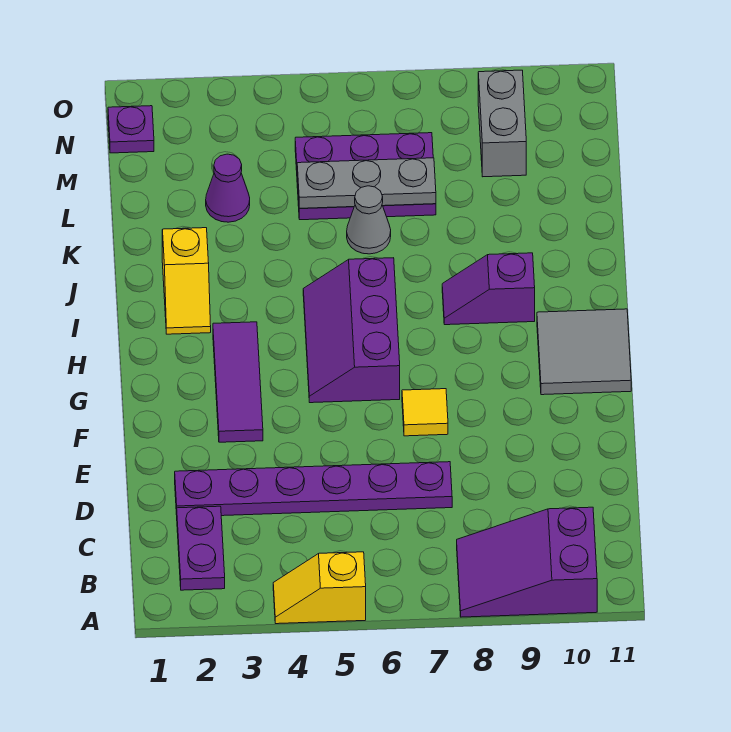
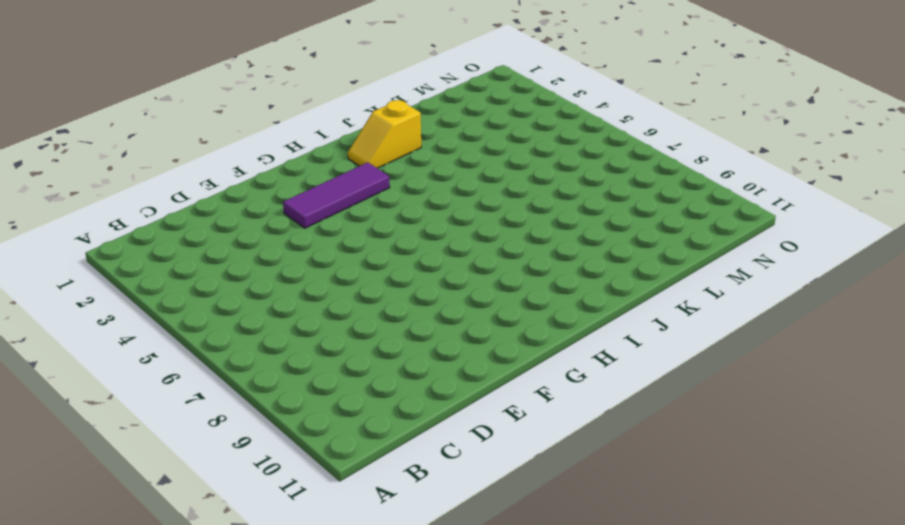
none -> yellow 1x2 slope [273,552,366,624]
none -> purple 2x3 slope [457,507,597,617]
none -> purple 1x2 plate [177,506,225,590]

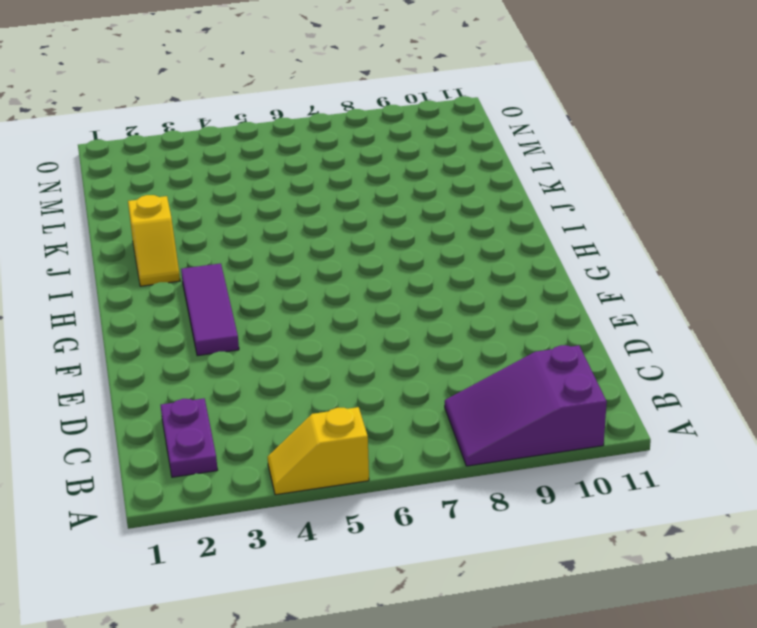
none -> purple 1x6 plate [175,462,452,516]
none -> yellow 1x1 tile [402,389,448,436]
none -> purple 2x3 slope [303,258,400,403]

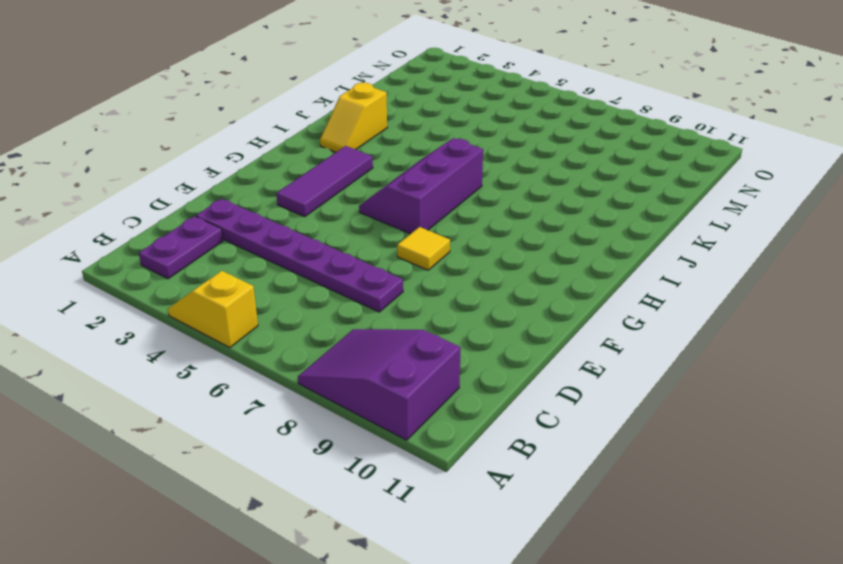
none -> grey 2x2 tile [537,309,631,395]
none -> purple 1x2 slope [442,253,535,325]
none -> grey 1x1 cone [347,186,391,254]

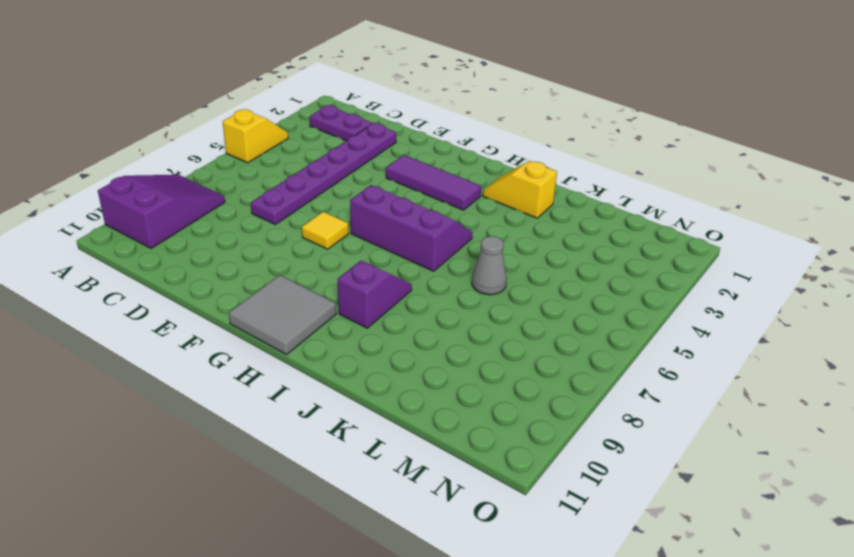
none -> purple 1x1 cone [206,154,250,222]
none -> purple 2x3 plate [295,133,436,220]
none -> grey 1x2 brick [478,70,526,177]

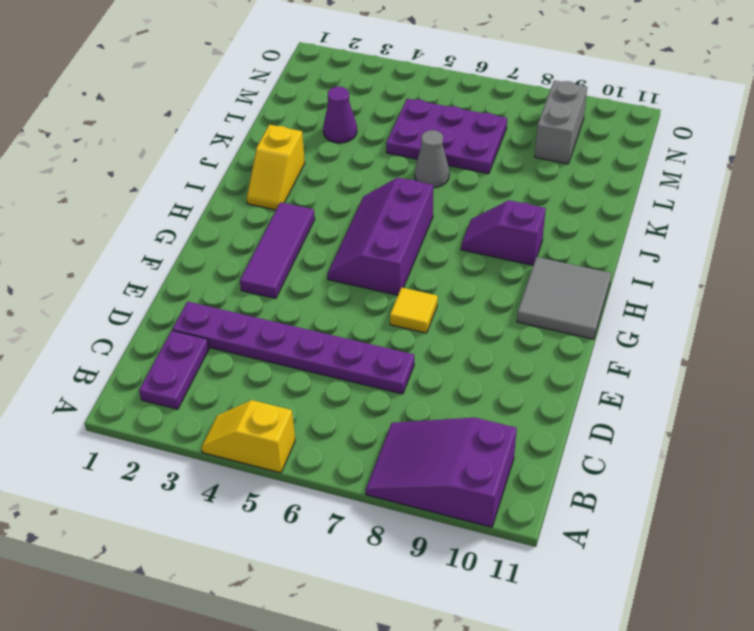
none -> purple 1x1 plate [108,106,154,153]
none -> grey 1x3 plate [297,158,436,208]

